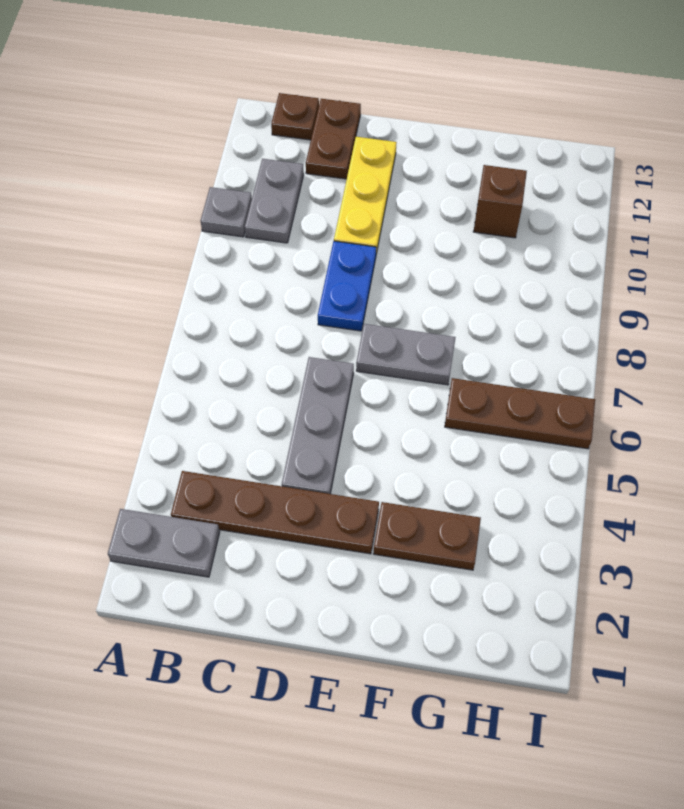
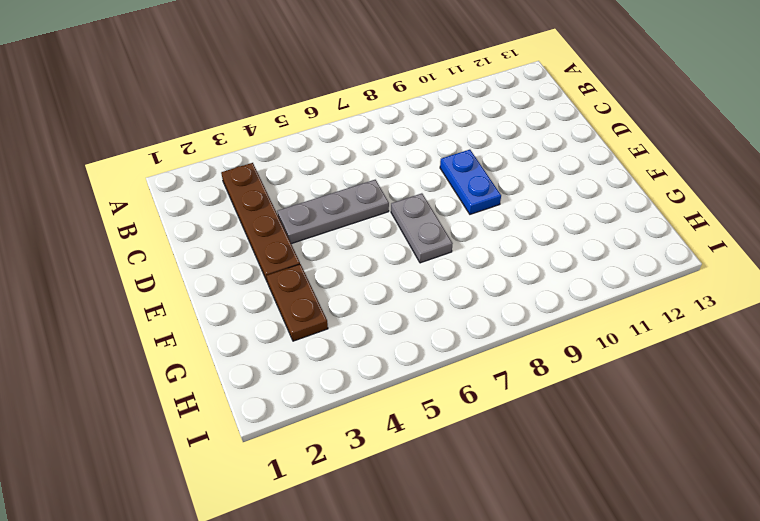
blue 1x2 plate [440,150,501,214] -> blue 1x2 plate turned to [318,241,376,331]
none -> grey 1x2 plate [108,509,220,577]
none -> grey 1x1 plate [201,187,252,237]
none -> grey 1x2 plate [245,159,304,243]

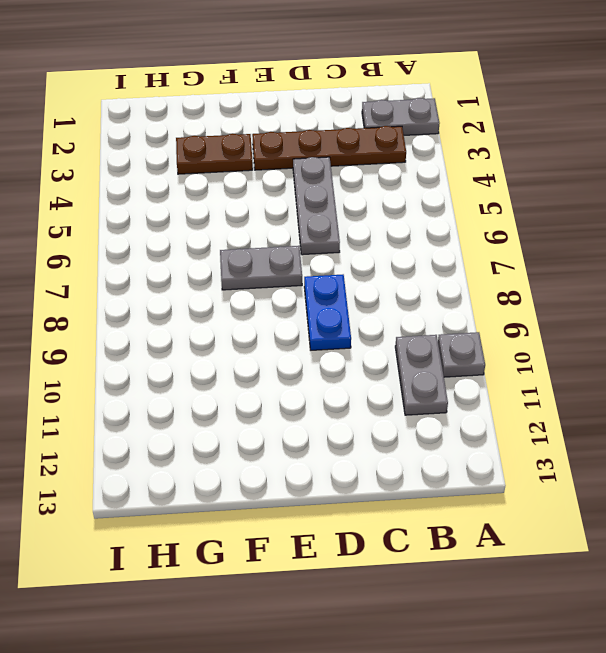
none -> brown 1x1 plate [271,93,319,140]
none -> brown 1x2 plate [306,99,361,179]
none -> yellow 1x3 plate [334,137,397,254]

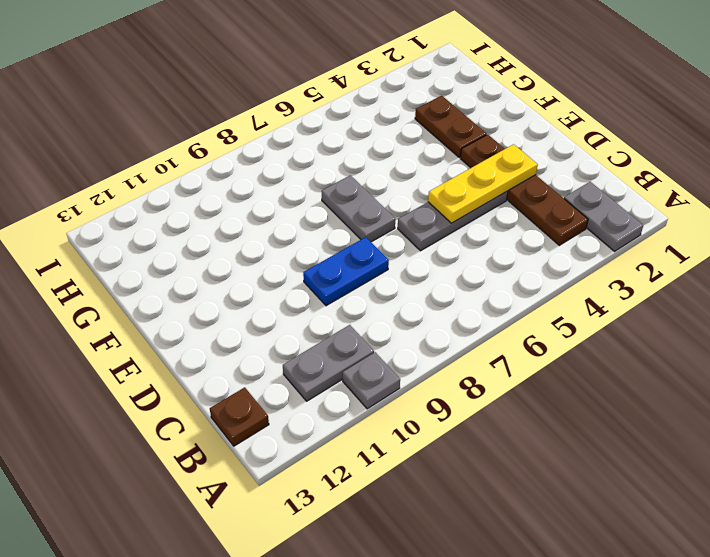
yellow 1x3 plate [428,144,538,223] -> yellow 1x3 plate moved to [334,137,397,254]
none -> brown 1x2 plate [306,99,361,179]
none -> brown 1x3 plate [445,378,595,449]
none -> brown 1x1 brick [473,165,527,238]

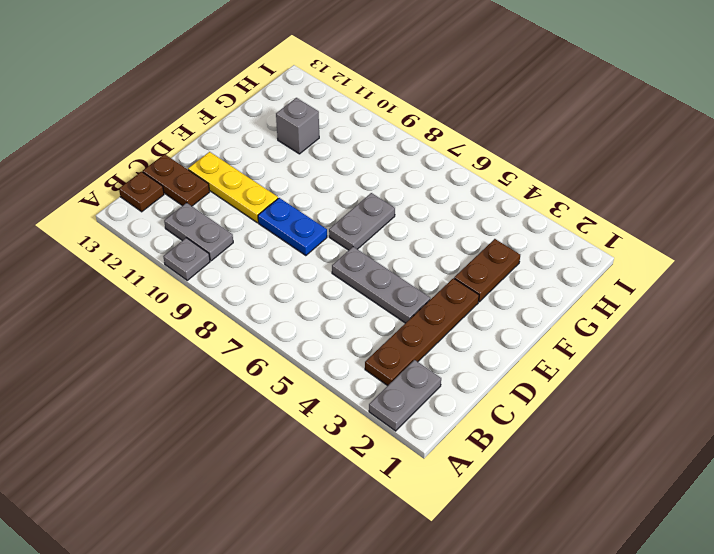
grey 1x1 brick [276,98,319,154] -> brown 1x1 brick [473,165,527,238]
none -> brown 1x3 plate [445,378,595,449]

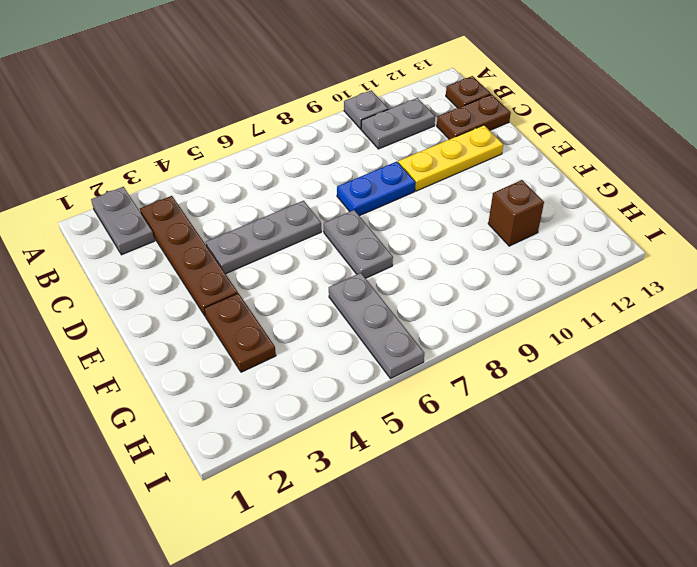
grey 1x3 plate [329,273,424,378] -> brown 1x3 plate [445,378,595,449]

